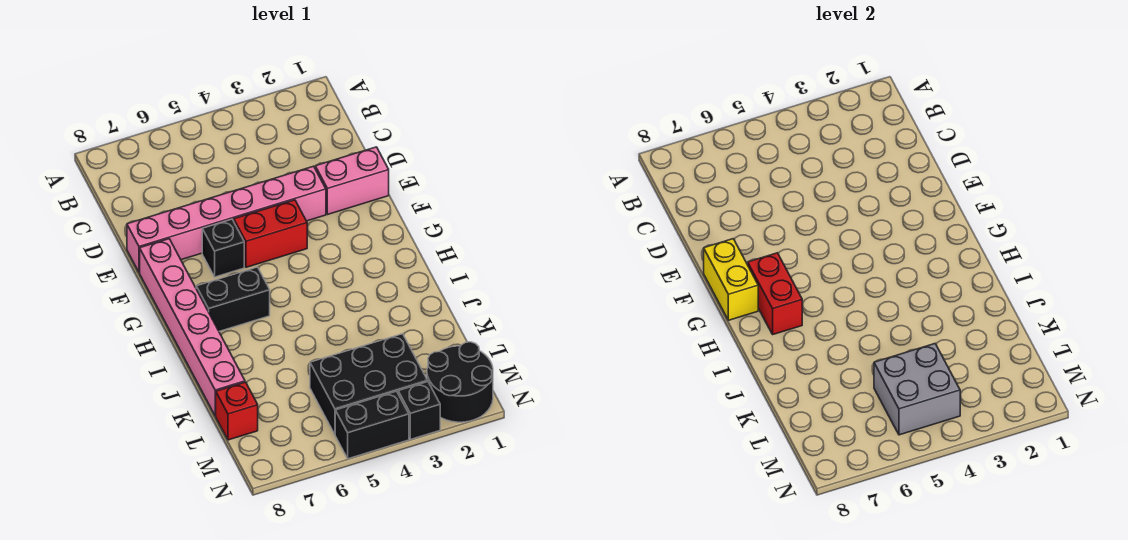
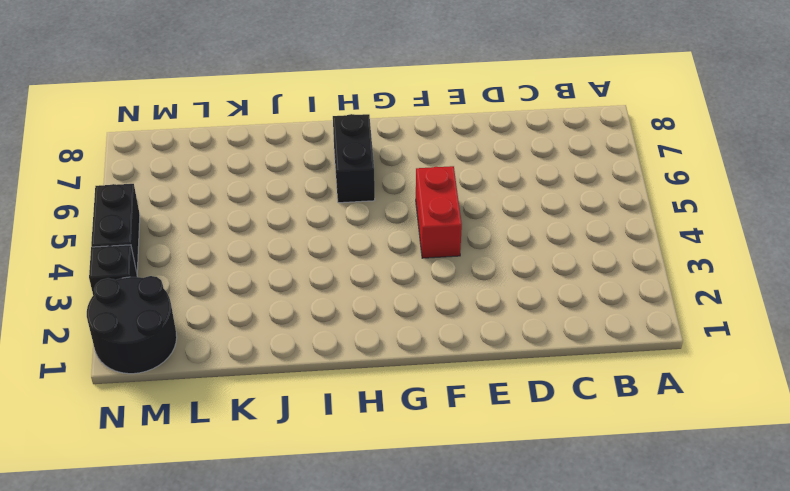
none -> pink 1x2 brick [315,147,389,214]
none -> pink 1x6 brick [127,166,326,273]
none -> black 1x1 brick [202,219,244,277]

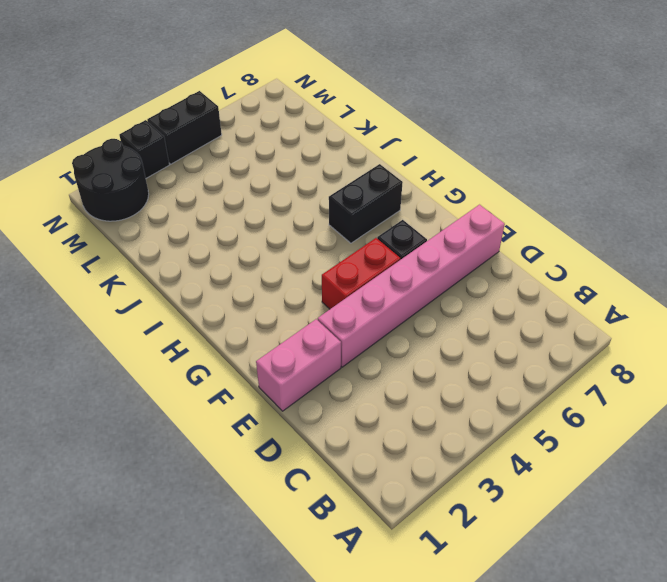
none -> pink 1x6 brick [140,239,245,416]
none -> black 2x3 brick [310,334,428,434]
none -> red 1x1 brick [216,382,258,440]

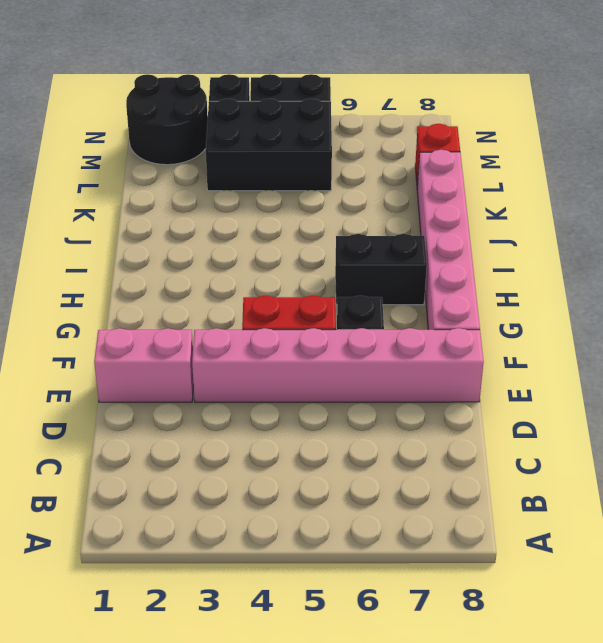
none -> yellow 1x2 brick [704,239,758,320]
none -> red 1x2 brick [748,253,802,334]
none -> grey 2x2 brick [874,344,960,435]

